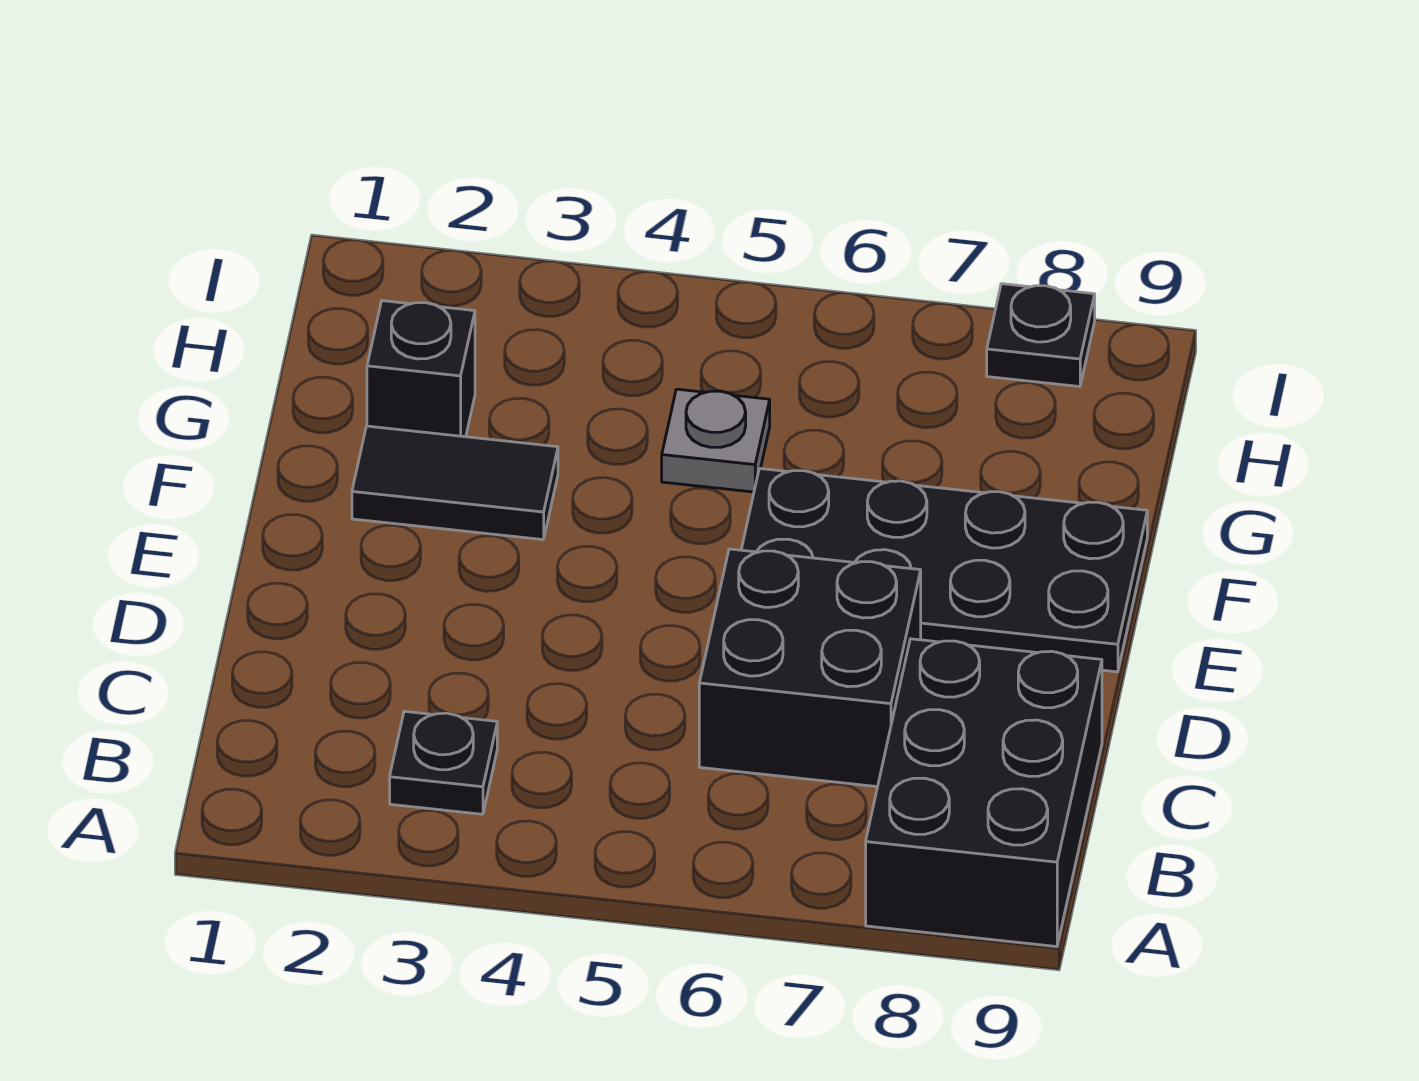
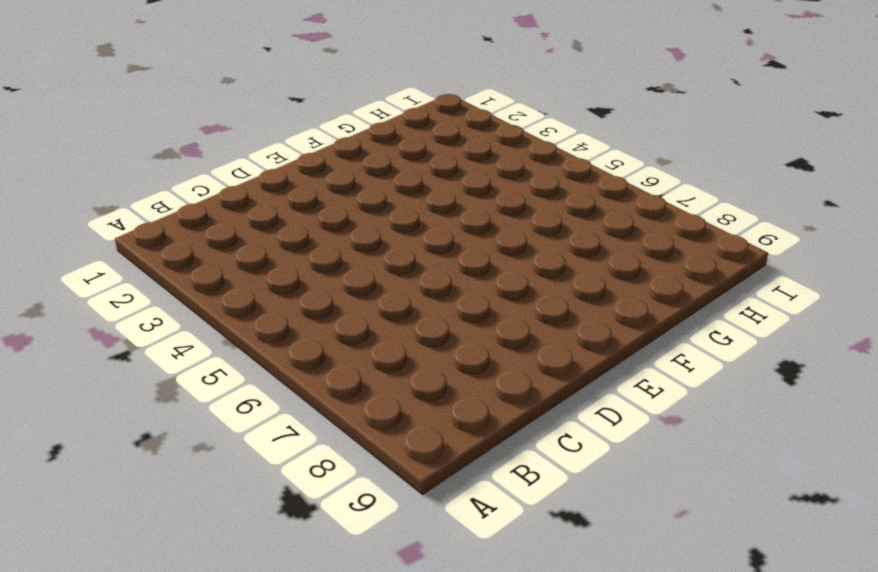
none -> black 2x3 brick [866,639,1102,947]
none -> black 1x1 plate [390,711,497,814]

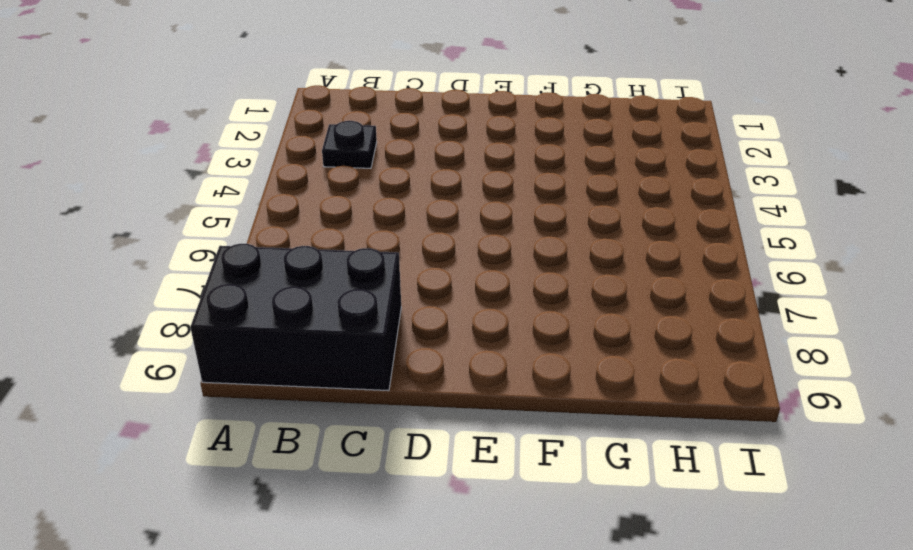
none -> black 2x2 brick [699,549,921,787]
none -> black 2x4 plate [741,469,1147,672]

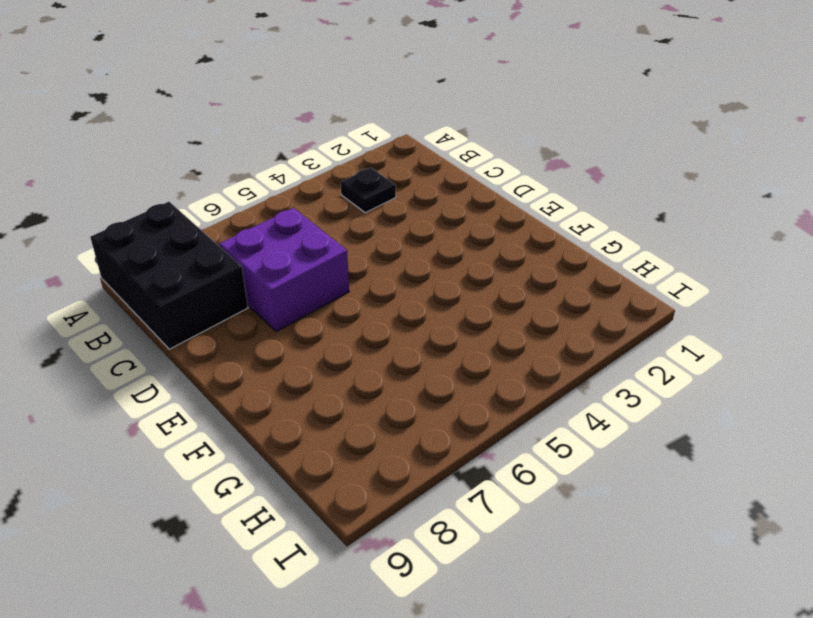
purple 2x2 brick [219,208,349,331] -> black 2x2 brick [699,549,921,787]
none -> black 2x4 plate [741,469,1147,672]
none -> black 1x2 tile [352,426,558,540]

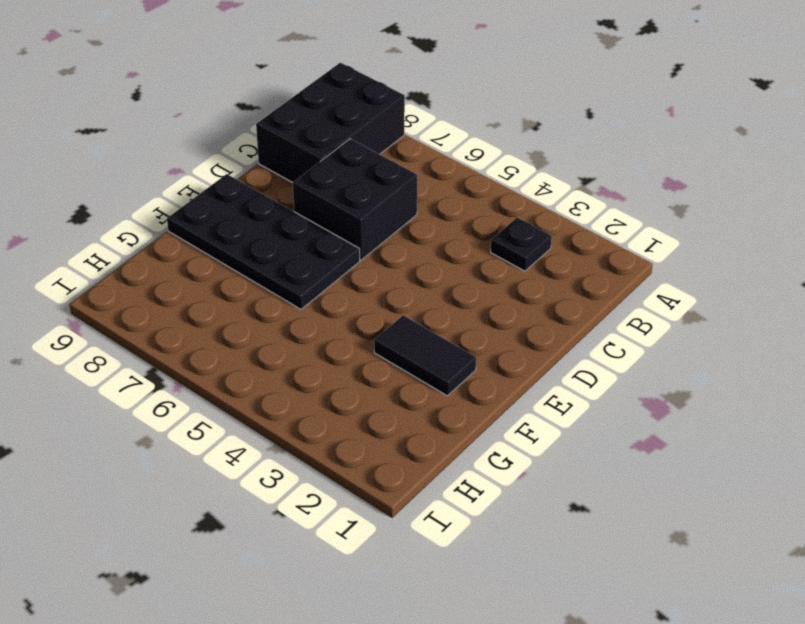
none -> black 1x1 brick [367,301,475,437]
none -> grey 1x1 plate [662,389,770,492]

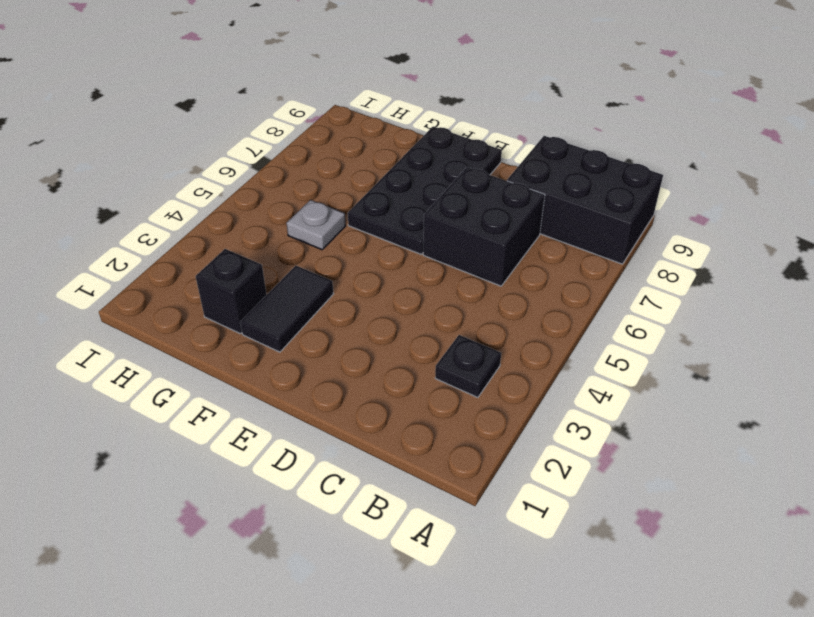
none -> black 1x1 plate [987,284,1095,387]

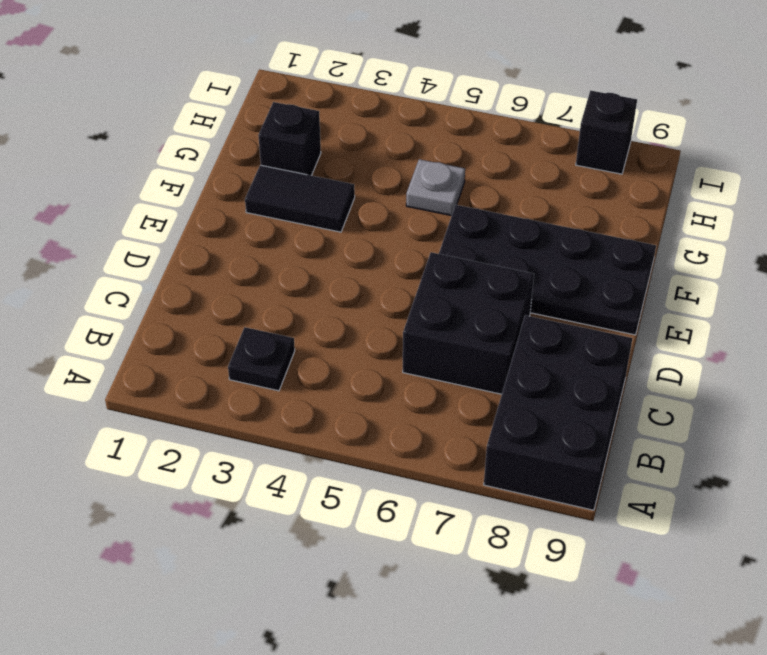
black 1x1 brick [576,91,637,174] -> black 1x1 plate [987,284,1095,387]

